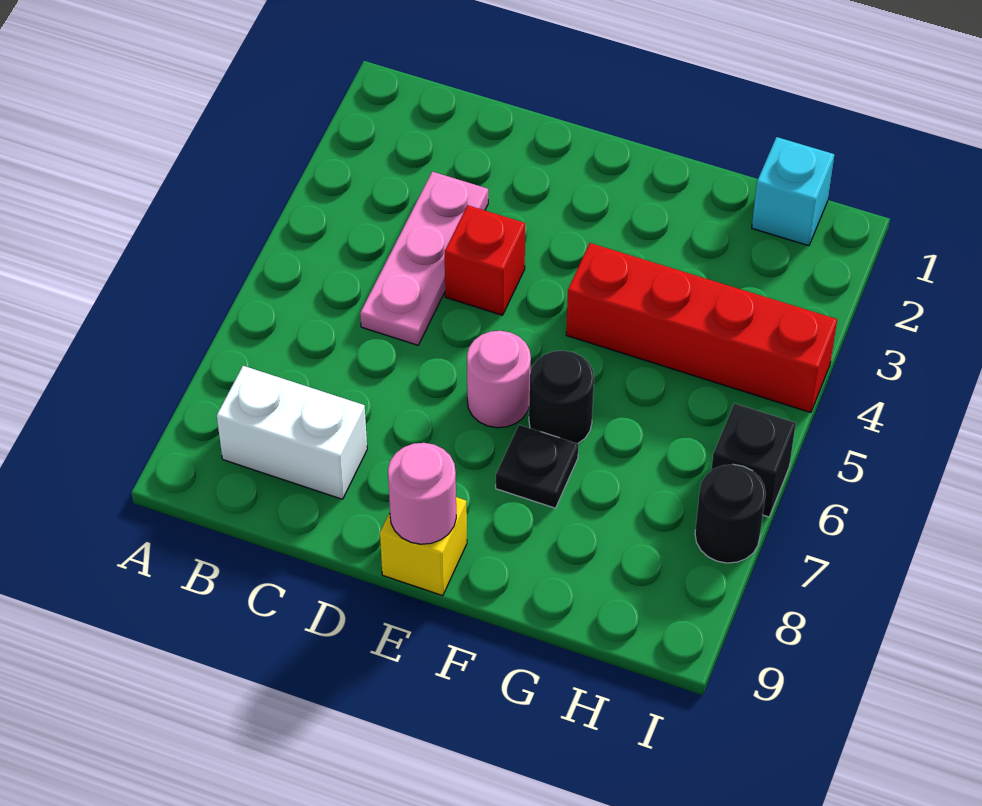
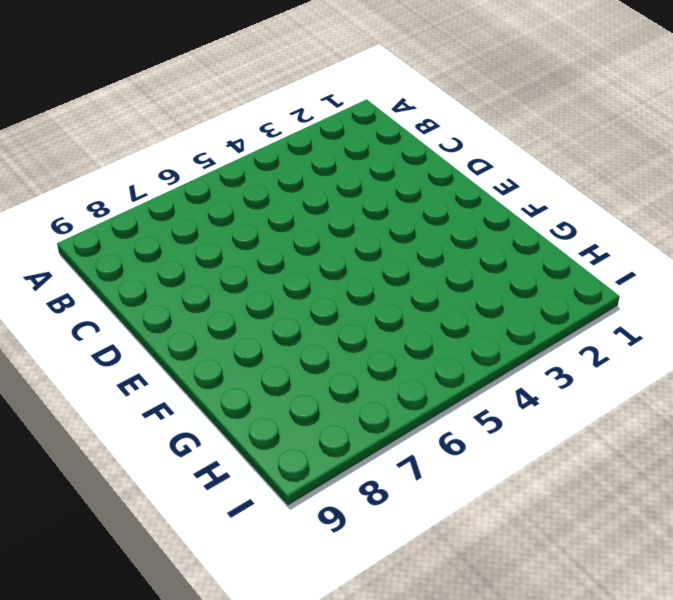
none -> white 1x2 brick [217,366,367,499]
none -> pink 1x3 plate [360,172,488,345]
none -> red 1x1 brick [445,205,525,315]

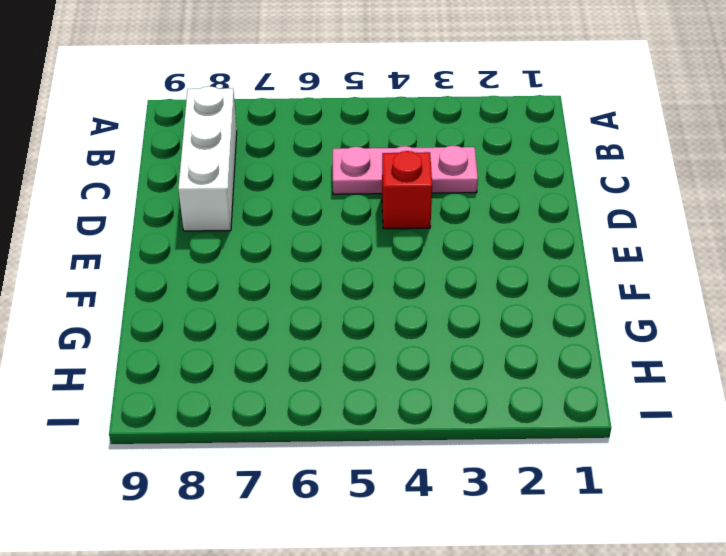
white 1x3 brick [178,86,237,231] -> white 1x2 brick [217,366,367,499]
none -> pink 1x1 round brick [467,331,531,428]
none -> yellow 1x1 brick [380,497,467,596]
none -> red 1x4 brick [566,243,837,413]

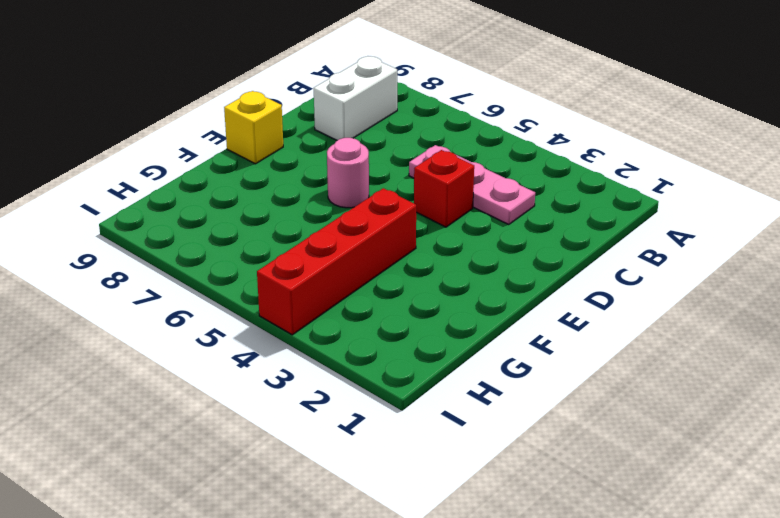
none -> black 1x1 round brick [529,350,594,444]
none -> black 1x1 plate [496,425,579,508]
none -> cyan 1x1 brick [752,137,834,246]

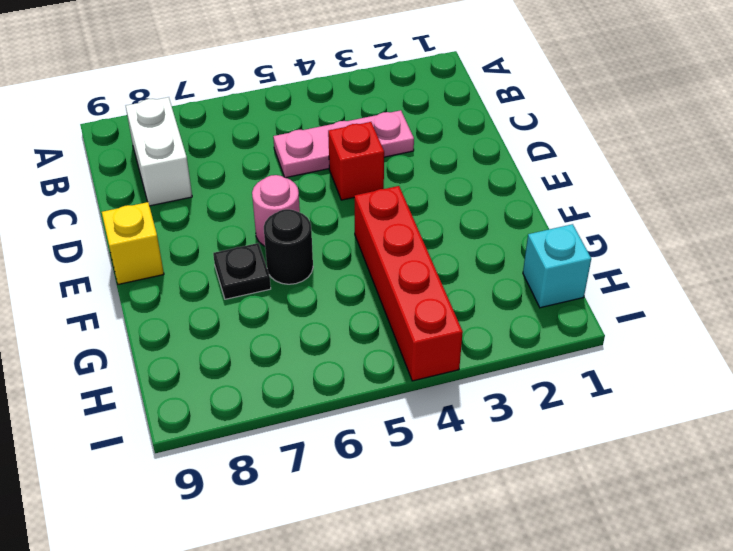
none -> black 1x1 brick [711,403,796,517]
none -> black 1x1 round brick [695,464,766,563]
none -> pink 1x1 round brick [388,443,456,544]

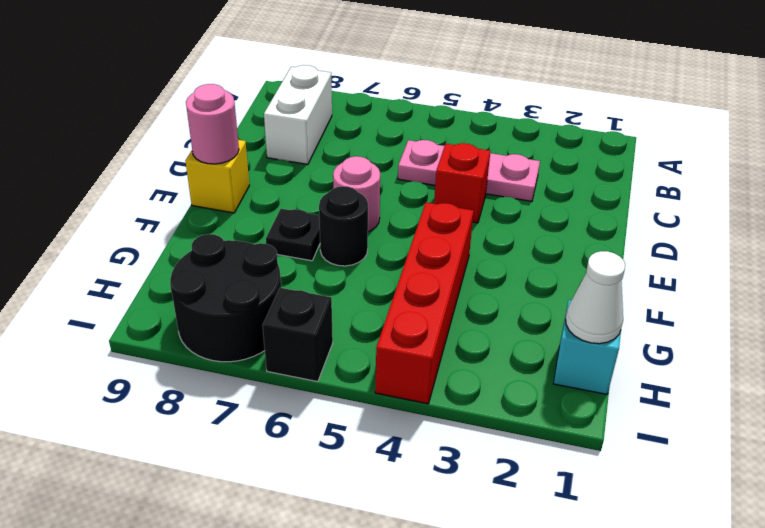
white 1x1 cone [566,251,625,344] -> none
black 2x2 round brick [170,234,281,362] -> black 1x1 round brick [695,464,766,563]

